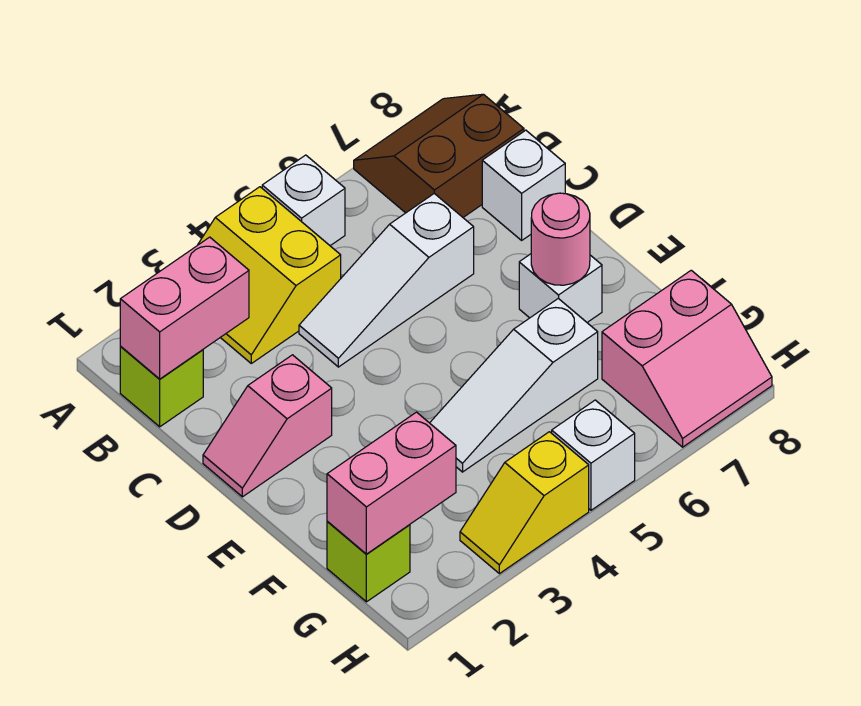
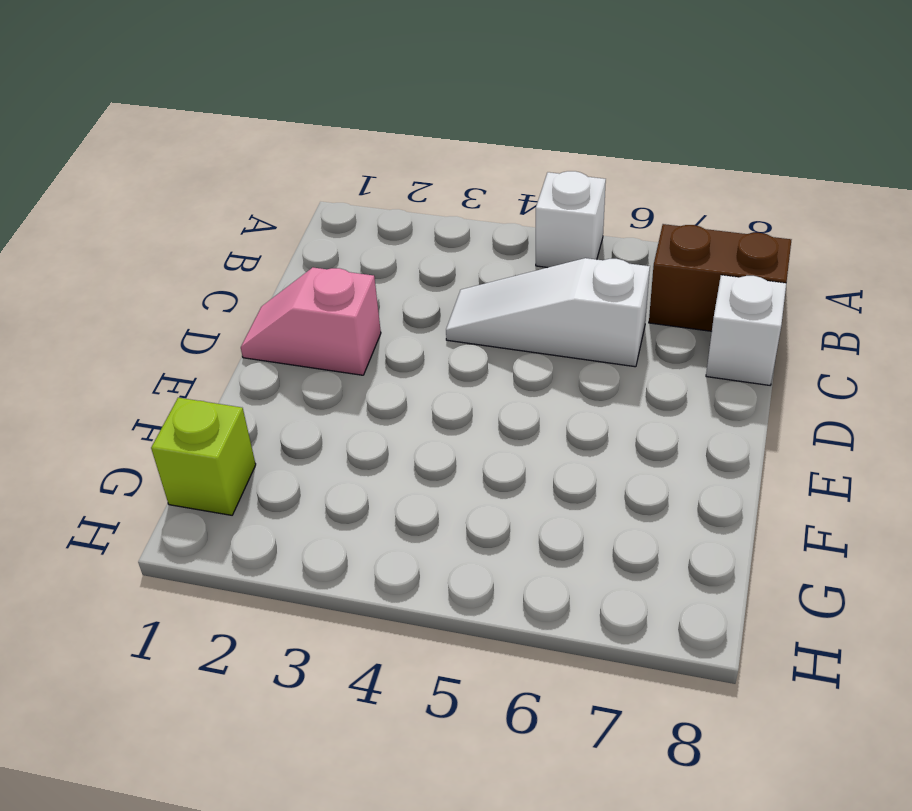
none -> yellow 2x2 slope [198,187,341,363]
none -> lime 1x1 brick [120,347,203,427]
none -> white 1x1 brick [519,254,602,322]

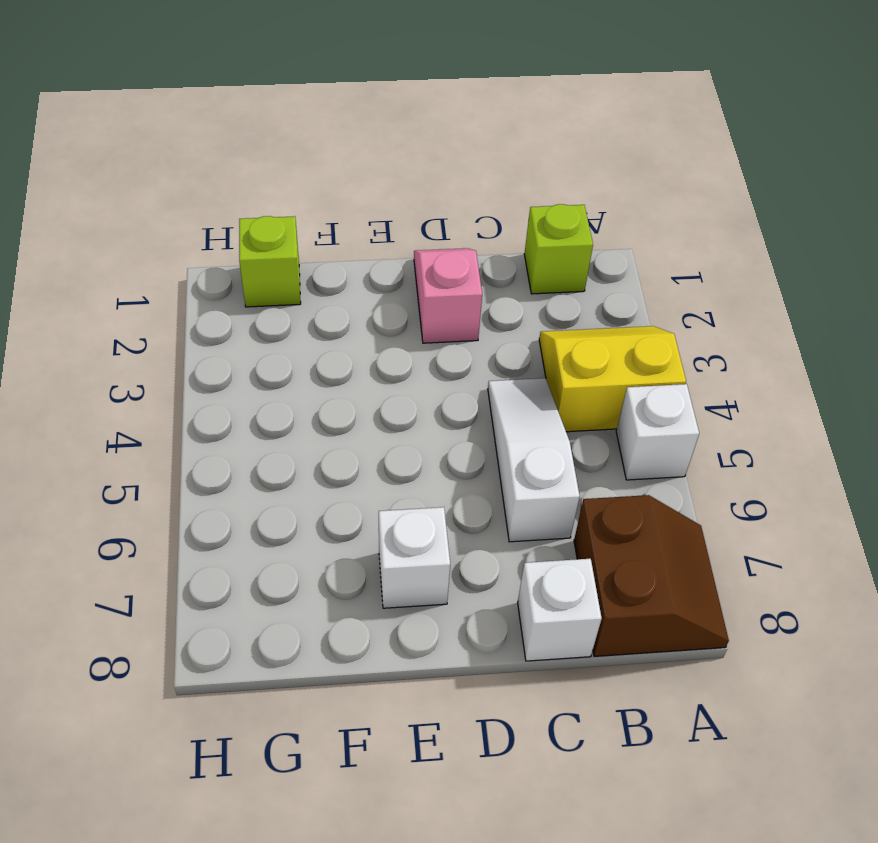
none -> white 1x3 slope [430,298,598,472]
none -> pink 2x2 slope [602,270,772,447]
none -> yellow 1x2 slope [460,432,589,574]

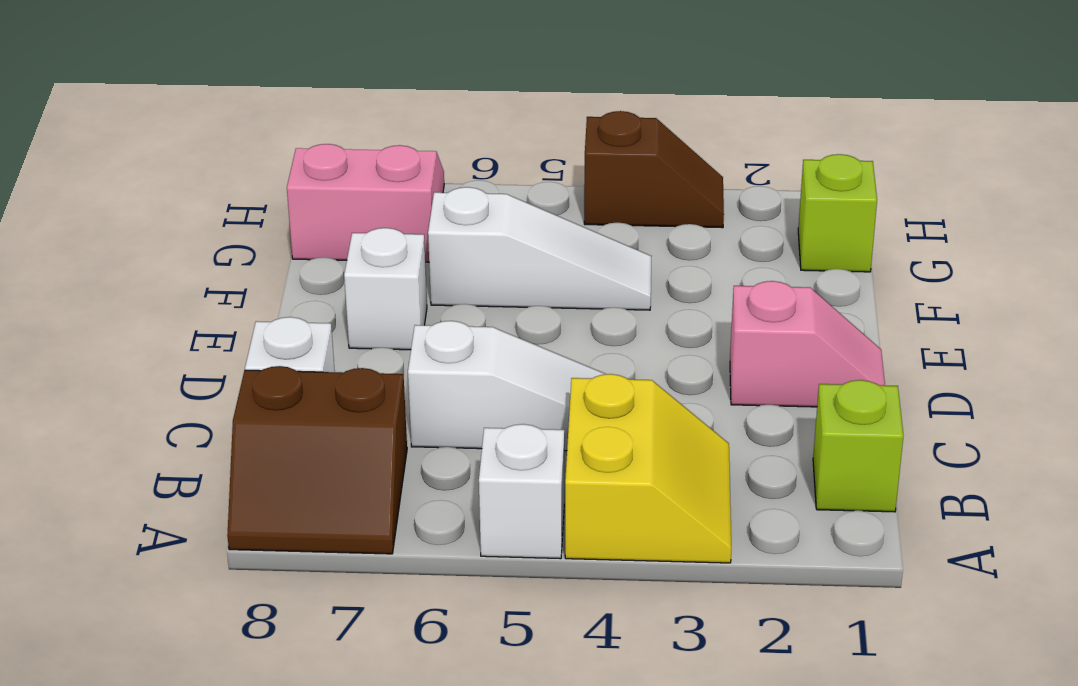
brown 1x2 slope [584,111,724,228] -> yellow 1x2 slope [460,432,589,574]
none -> white 1x1 brick [552,400,635,510]
none -> pink 1x2 brick [120,237,249,379]
none -> pink 1x1 round brick [531,193,590,285]

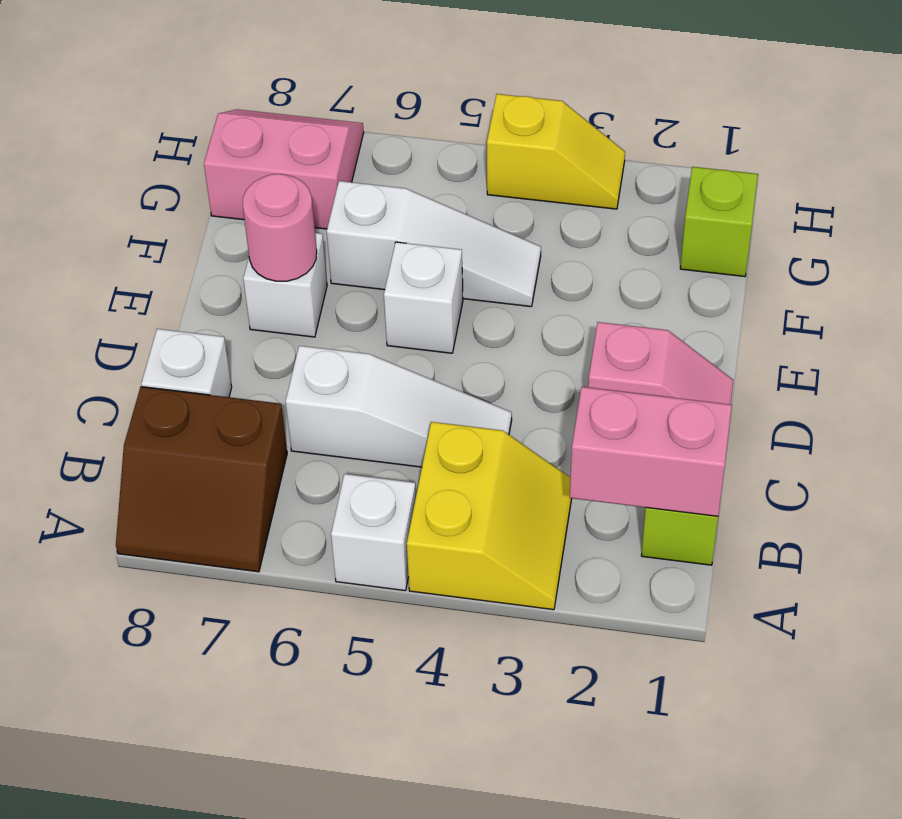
white 1x1 brick [384,242,463,353] -> white 1x1 brick moved to [552,400,635,510]
none -> pink 1x2 brick [327,412,456,554]

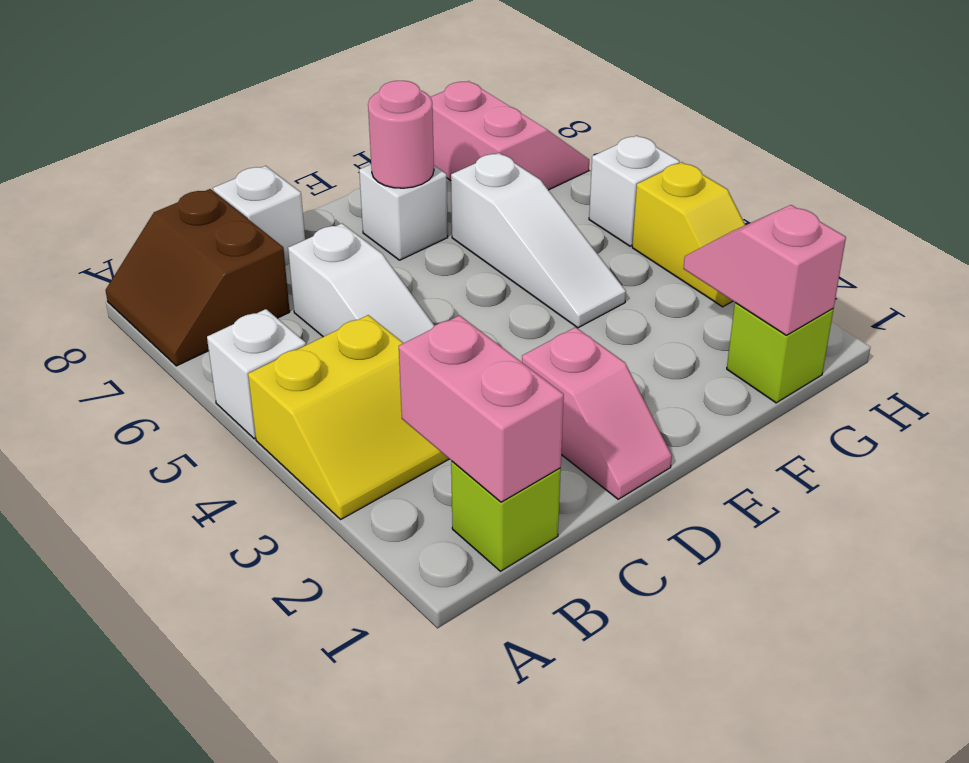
pink 1x2 slope [683,205,846,335] -> pink 1x2 brick [327,412,456,554]

